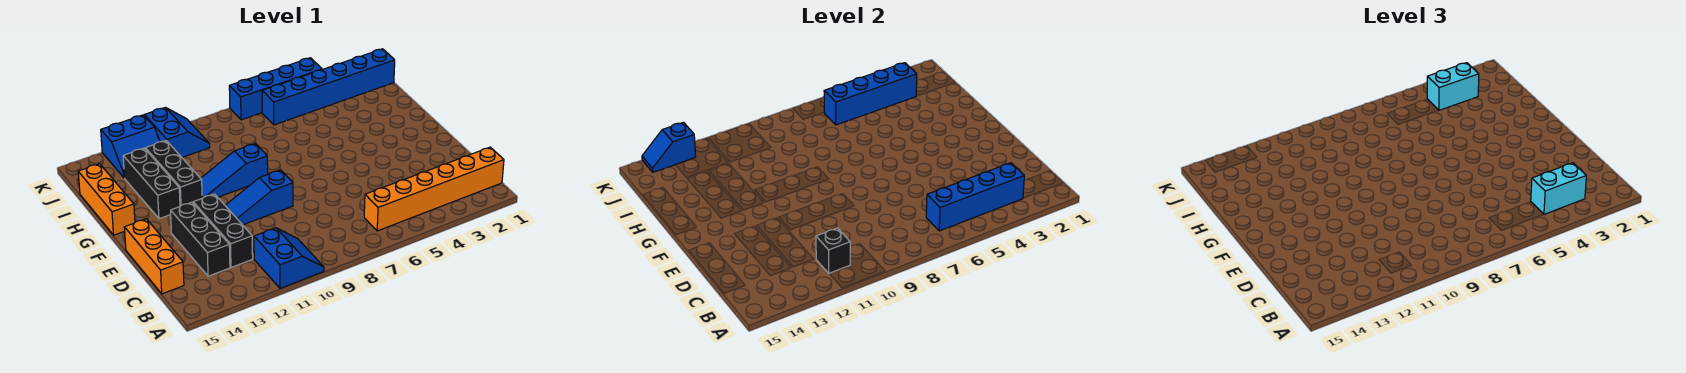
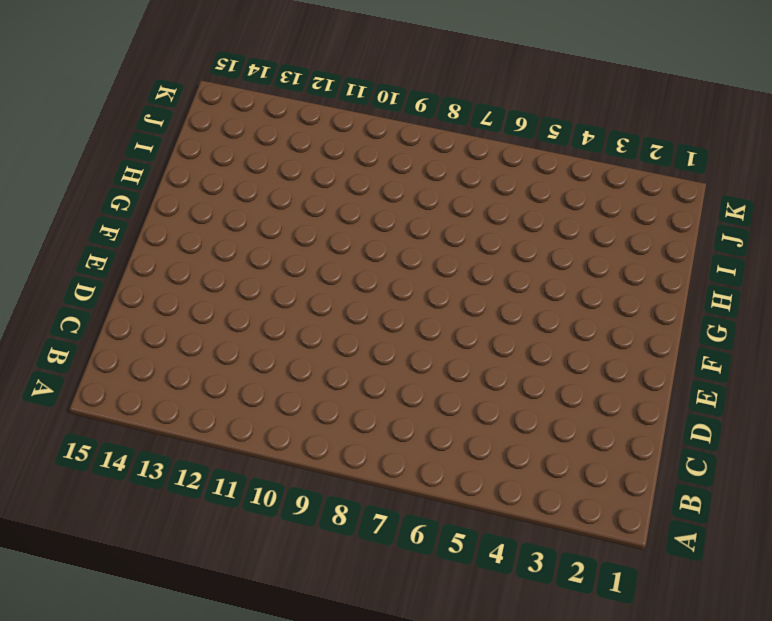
none -> blue 2x2 slope [254,228,324,288]
none -> orange 1x6 brick [364,147,504,231]
none -> black 1x3 brick [193,194,253,267]

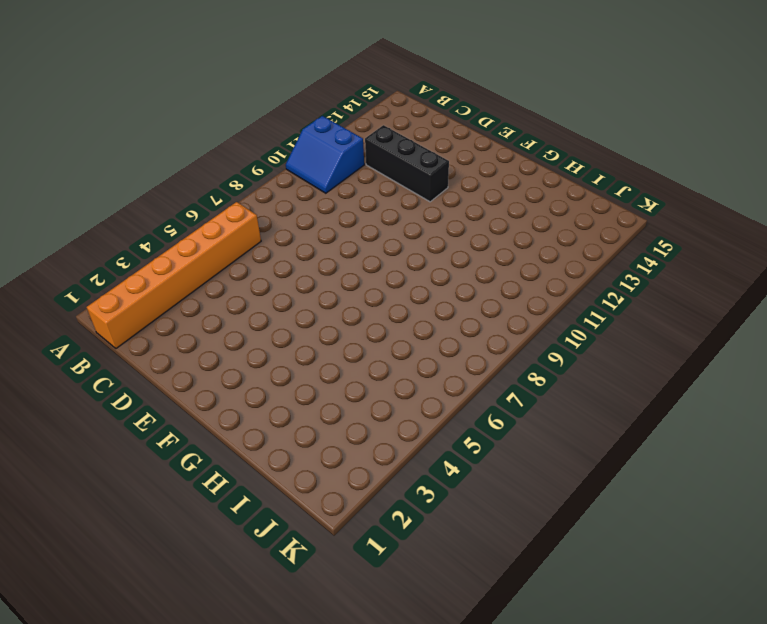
none -> black 1x3 brick [171,202,230,276]
none -> orange 1x3 brick [124,219,184,294]
none -> blue 1x3 slope [225,170,293,225]

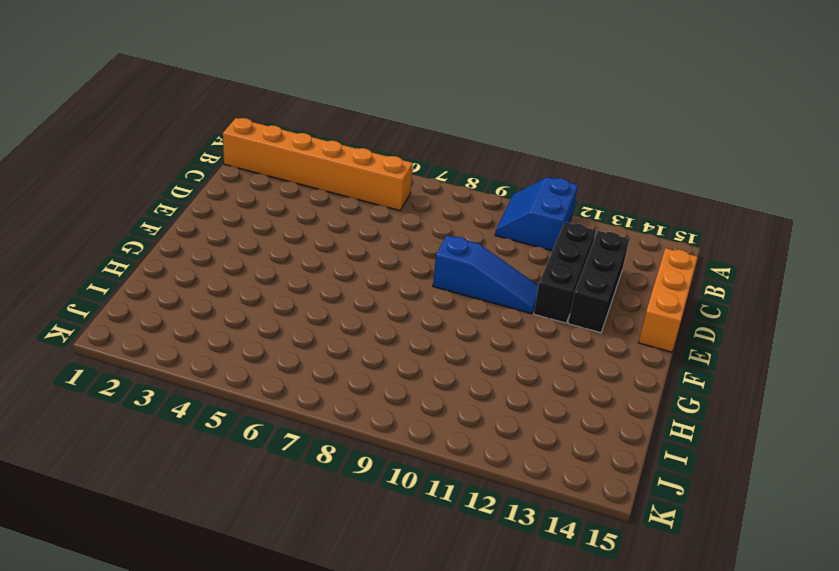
none -> blue 1x3 slope [201,143,268,198]
none -> black 1x3 brick [145,141,202,206]
none -> black 1x3 brick [123,148,180,219]

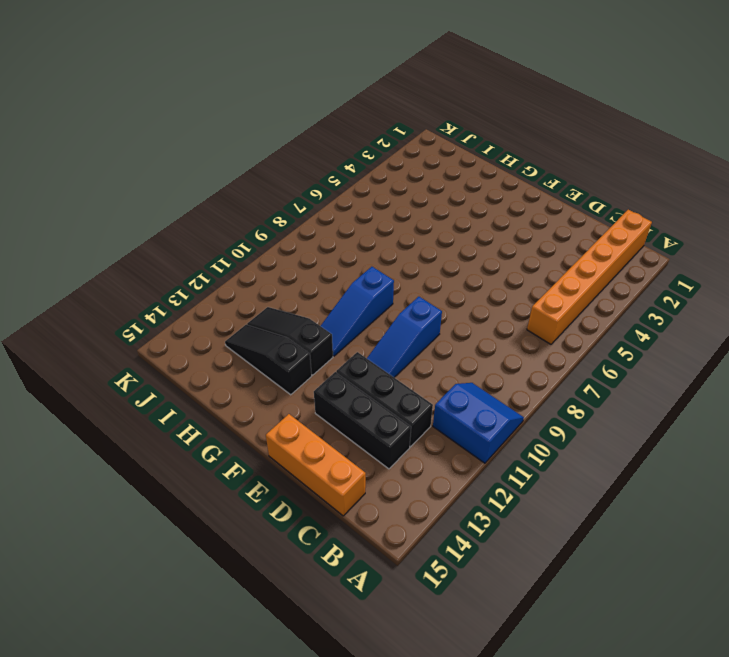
black 1x3 slope [247,307,333,375] -> black 1x3 brick [145,141,202,206]
black 1x3 slope [225,324,312,395] -> black 1x3 brick [123,148,180,219]
none -> orange 1x3 brick [78,164,135,235]
none -> blue 1x6 brick [262,49,395,125]
none -> blue 2x2 slope [144,107,210,158]

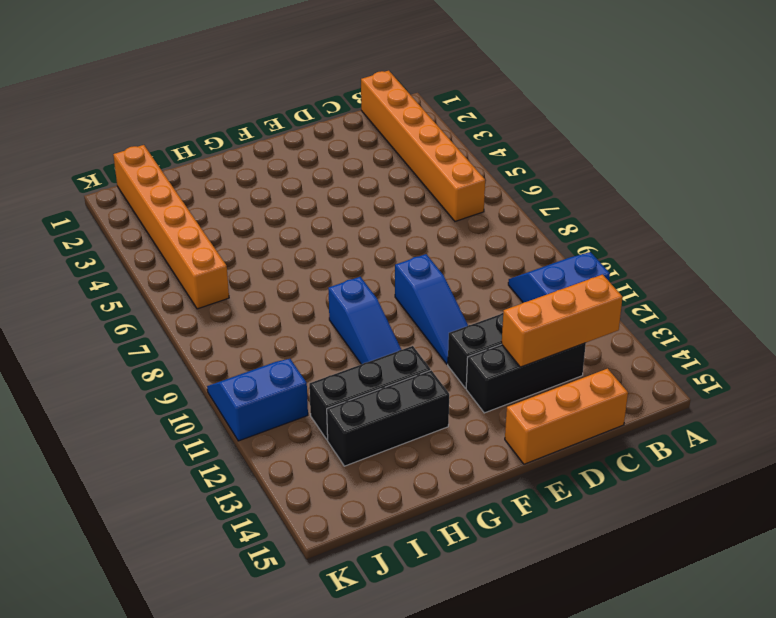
orange 1x3 brick [502,275,623,367] -> orange 1x3 brick moved to [78,164,135,235]
orange 1x6 brick [113,145,229,309] -> blue 1x6 brick [262,49,395,125]
none -> blue 2x2 slope [101,115,160,178]
none -> blue 1x4 brick [229,58,322,120]
none -> blue 1x4 brick [926,163,1024,231]

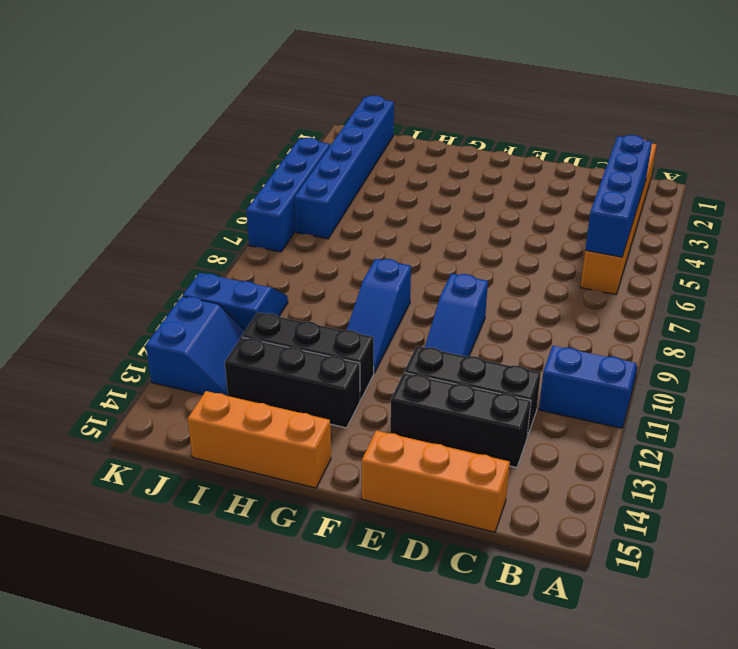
none -> black 1x1 brick [816,228,850,273]
none -> blue 1x4 brick [824,63,917,125]
none -> blue 1x2 slope [642,122,696,172]

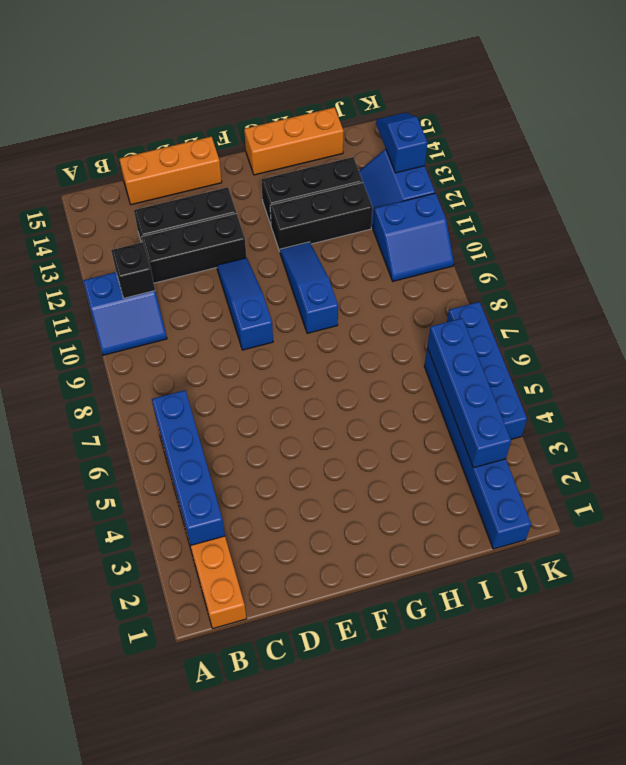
none -> cyan 1x2 brick [1531,163,1586,214]
none -> cyan 1x2 brick [1427,63,1479,110]

